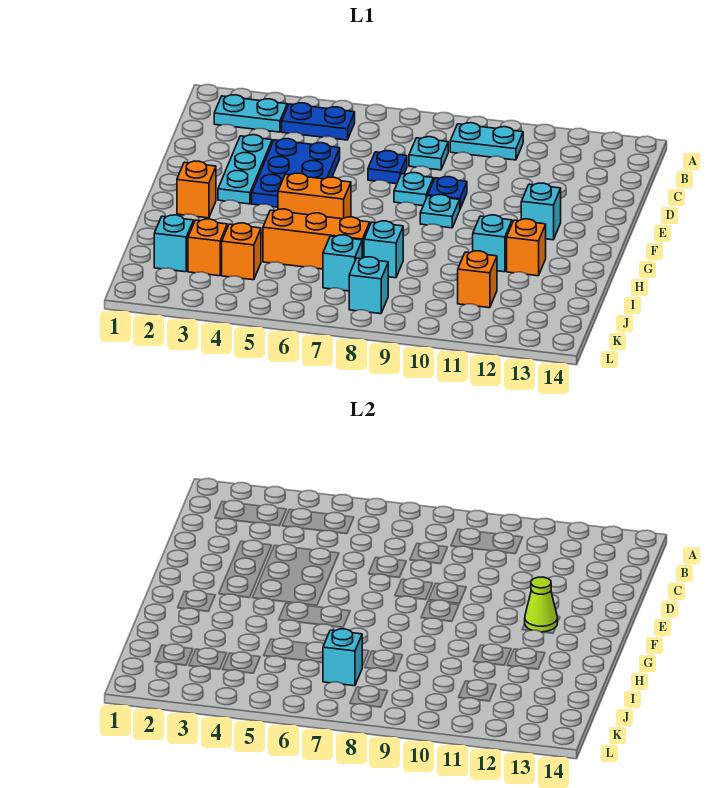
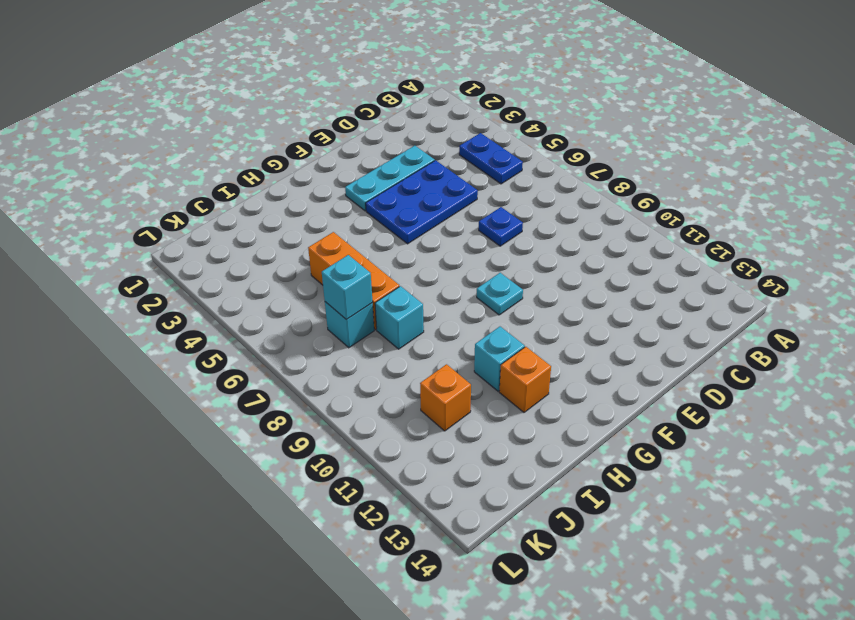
none -> cyan 1x2 plate [214,95,287,132]
none -> cyan 1x2 plate [450,123,523,160]
none -> cyan 1x1 plate [409,137,448,170]

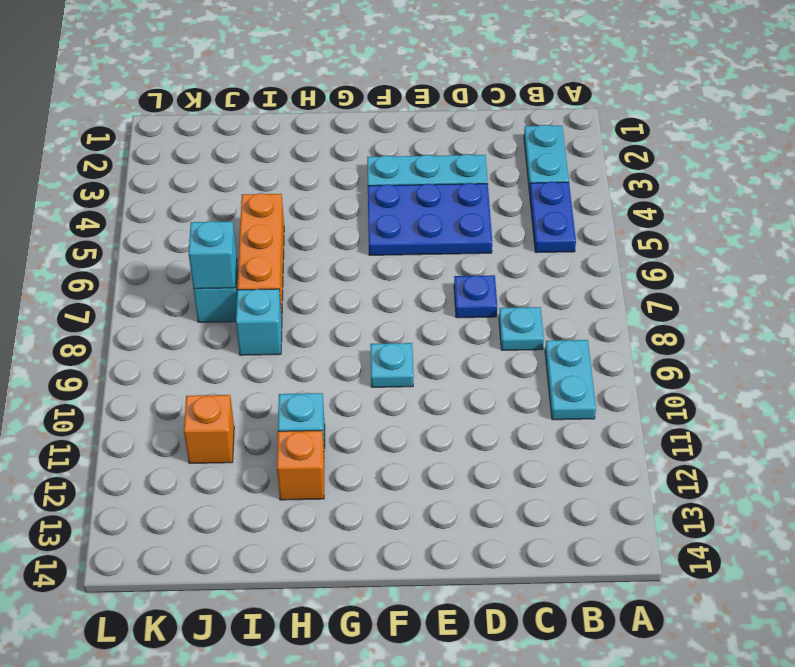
none -> cyan 1x1 plate [394,173,433,206]
none -> blue 1x1 plate [428,177,467,209]
none -> cyan 1x1 brick [521,183,561,240]

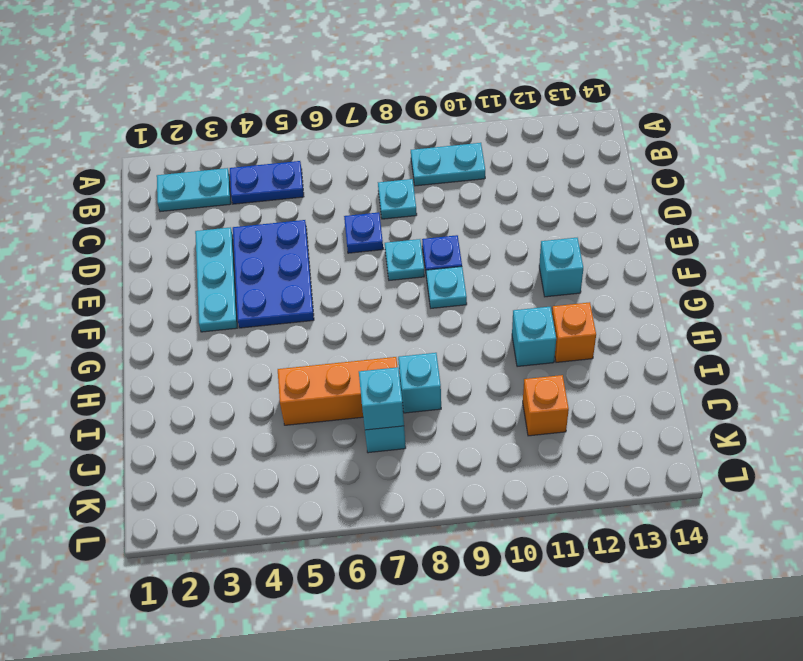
none -> orange 1x1 brick [177,161,216,218]
none -> orange 1x2 brick [278,173,351,219]
none -> cyan 1x1 brick [154,215,194,272]

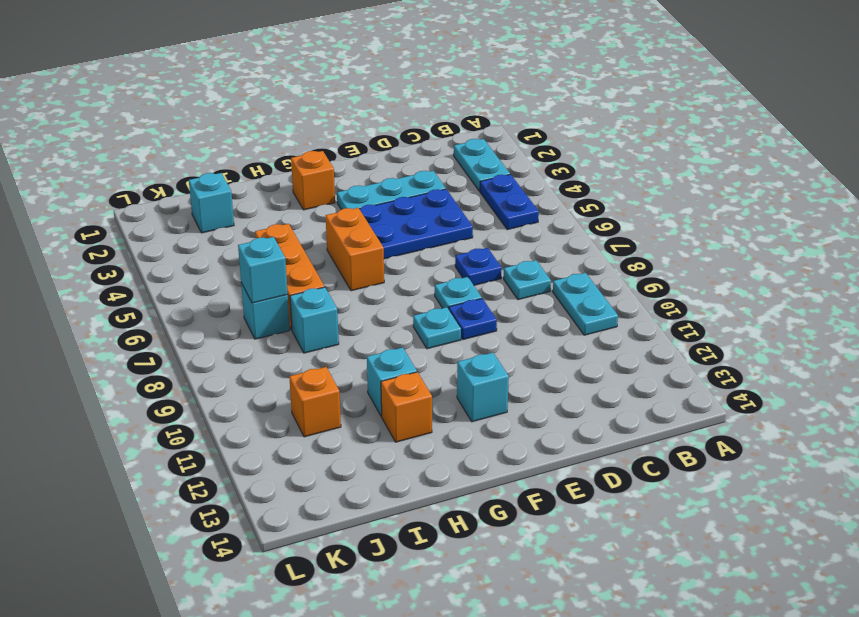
none -> orange 1x1 brick [188,219,227,276]
none -> orange 1x1 brick [222,223,261,280]
none -> cyan 1x1 brick [349,257,388,314]

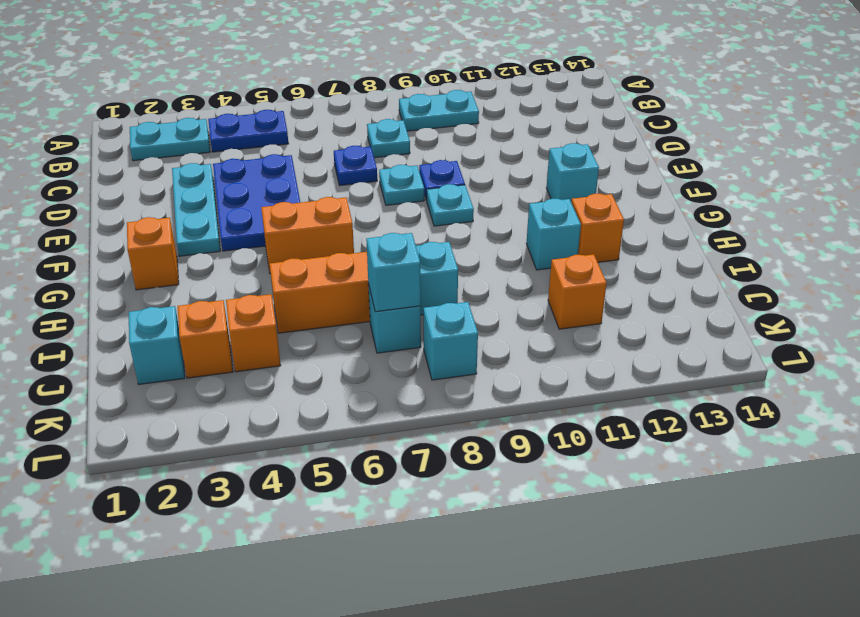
none -> lime 1x1 cone [525,577,557,632]

